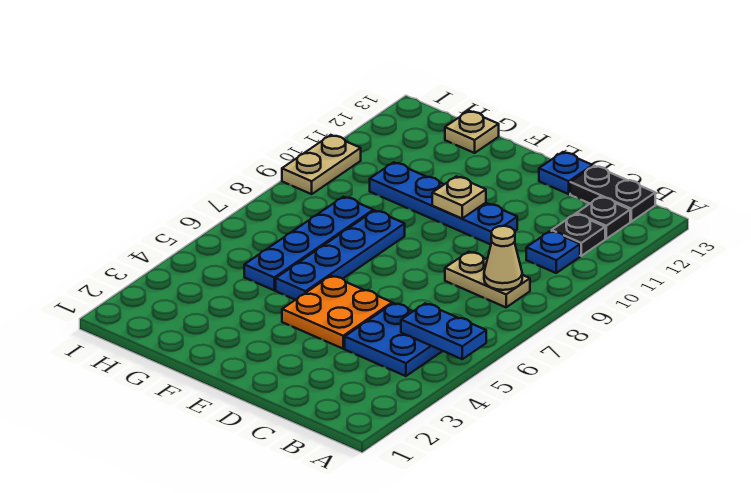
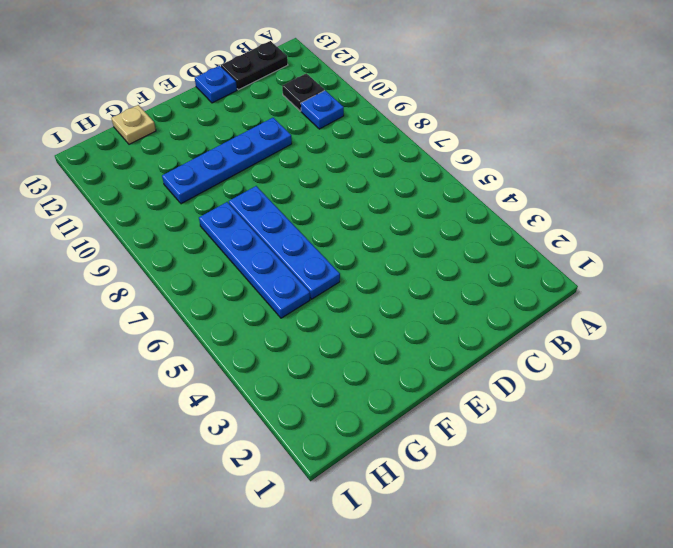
none -> blue 2x2 plate [345,303,442,376]
none -> tan 1x2 plate [445,252,530,307]
none -> black 1x1 plate [577,197,630,239]

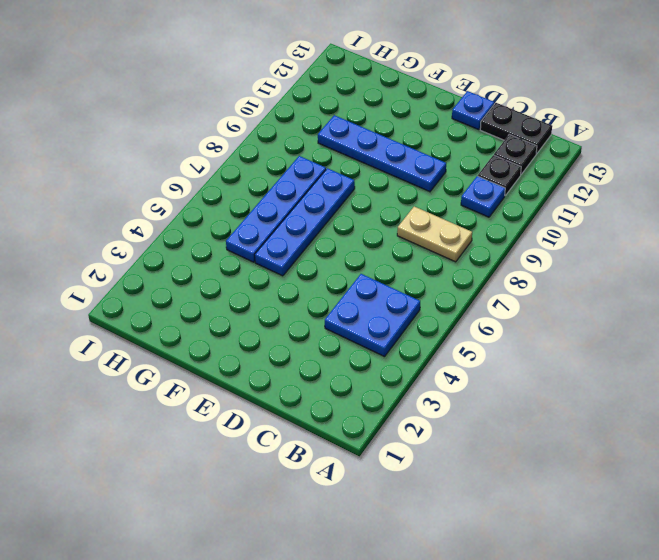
none -> orange 2x2 plate [282,276,392,349]
none -> tan 1x1 plate [445,111,499,153]
none -> tan 1x2 plate [282,135,361,194]

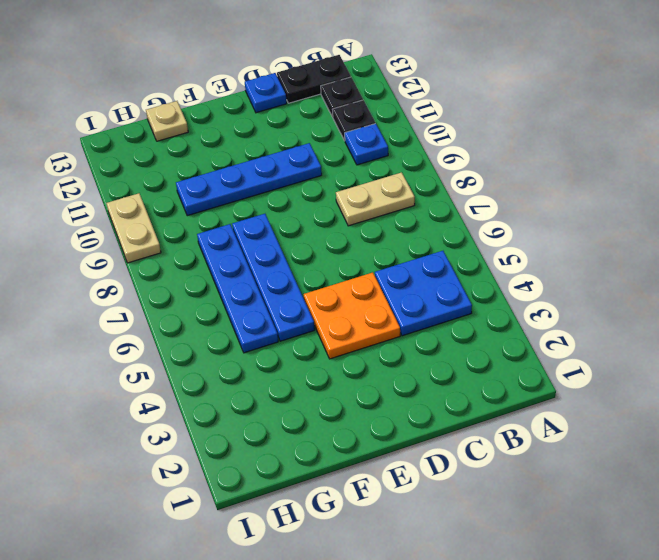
none -> blue 1x2 plate [401,303,486,359]
none -> tan 1x1 cone [484,226,522,290]
none -> tan 1x1 plate [432,176,486,219]

